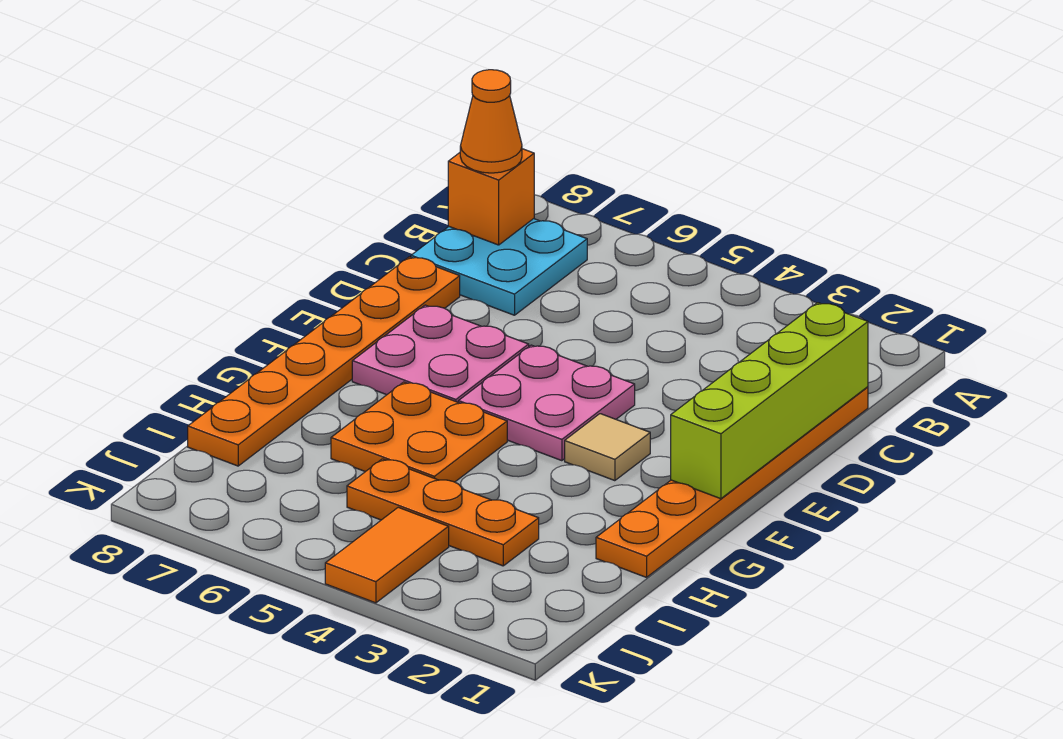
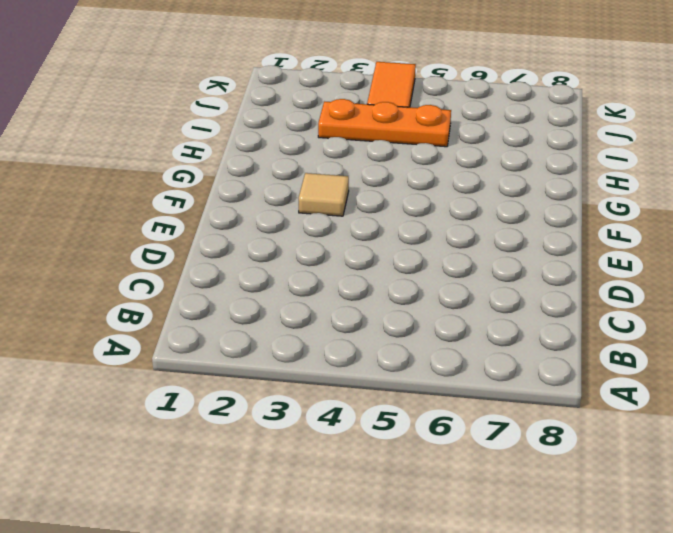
none -> cyan 2x2 plate [411,219,587,315]
none -> orange 1x6 plate [596,387,868,577]
none -> orange 1x6 plate [188,257,460,466]

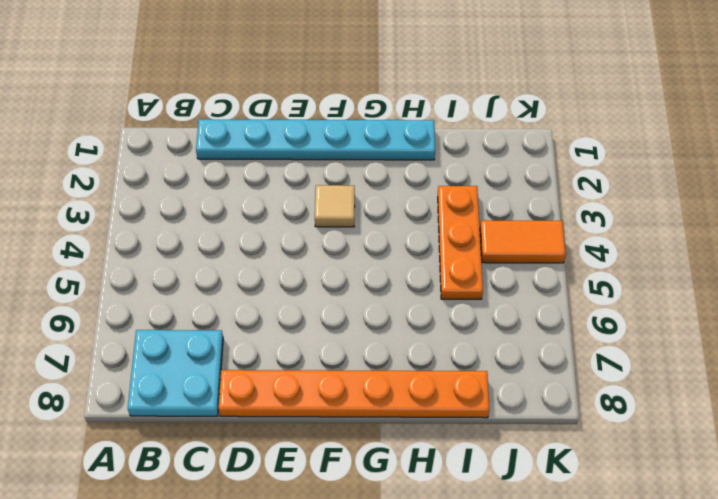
cyan 1x6 plate [196,119,435,160] -> orange 1x6 plate [596,387,868,577]
none -> pink 2x2 plate [458,345,635,461]
none -> pink 2x2 plate [352,305,529,402]
none -> orange 2x2 plate [331,382,507,482]

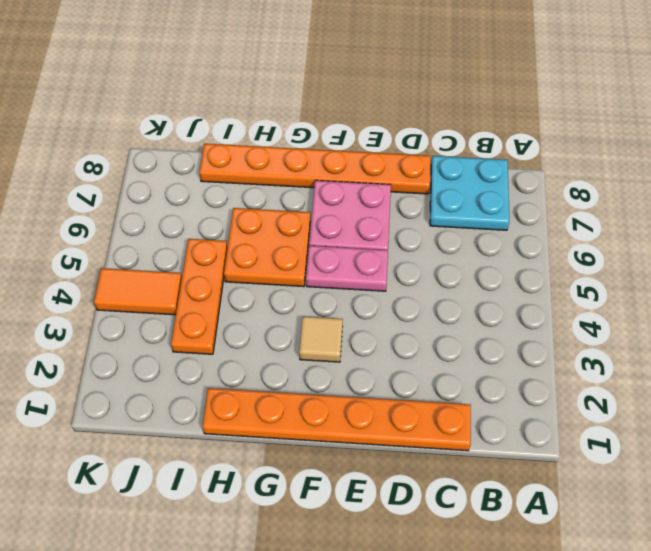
pink 1x2 plate [306,246,388,291] -> pink 2x2 plate [458,345,635,461]
none -> orange 1x1 brick [448,149,534,245]
none -> lime 1x4 brick [671,303,868,499]
none -> orange 1x1 cone [460,70,522,173]

